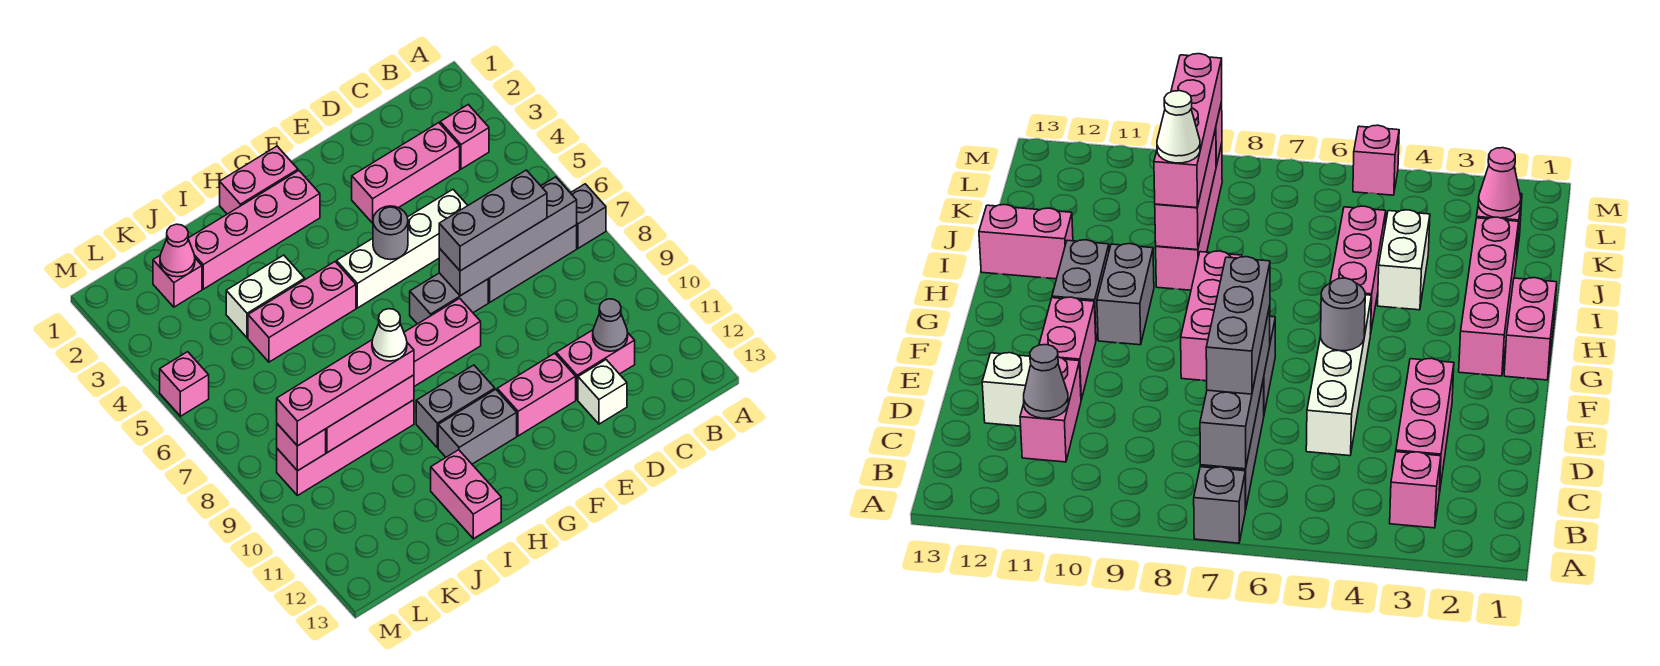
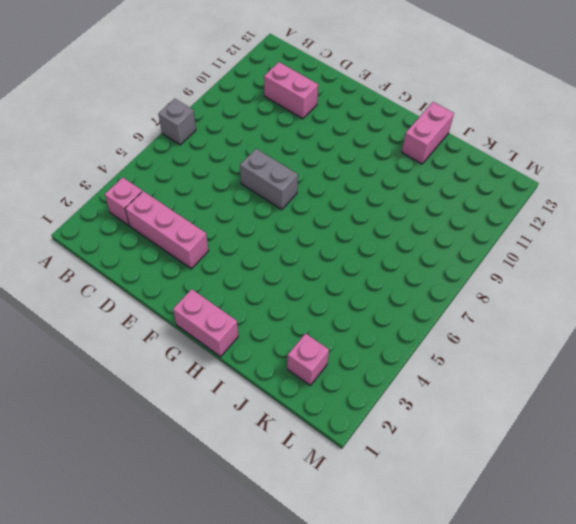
none -> grey 1x3 brick [488,225,577,302]
none -> white 1x4 brick [337,189,468,308]
none -> white 1x1 brick [578,360,627,424]

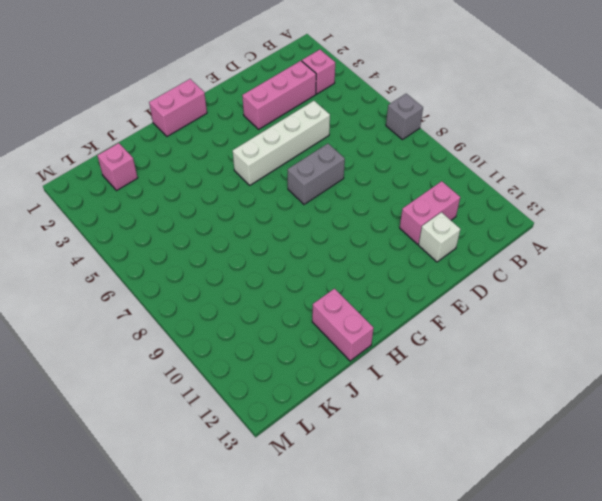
none -> grey 1x3 brick [488,225,577,302]
none -> pink 1x2 brick [497,353,576,436]
none -> pink 1x3 brick [404,298,481,386]

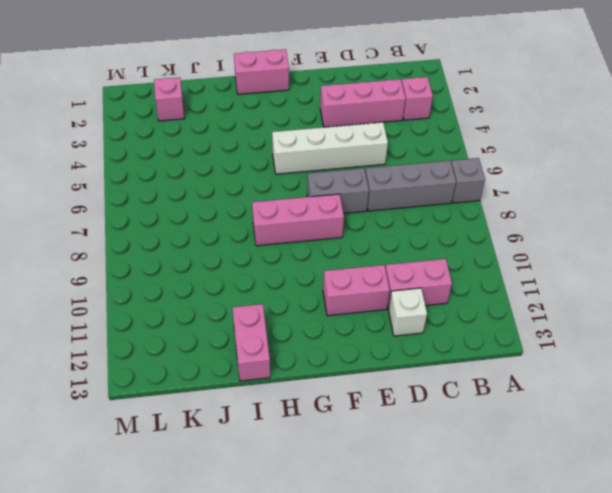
none -> pink 1x4 brick [188,171,320,289]
none -> grey 1x2 brick [416,365,495,448]
none -> grey 1x2 brick [438,389,517,464]

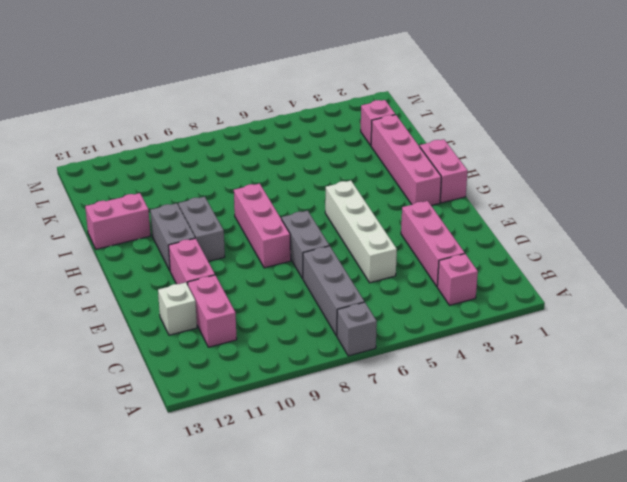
none -> pink 1x3 brick [248,262,356,362]
none -> white 1x2 brick [226,255,305,338]
none -> pink 1x4 brick [277,400,414,496]

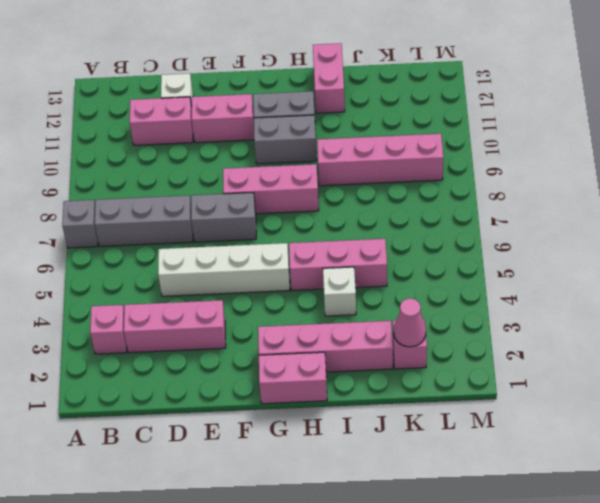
white 1x1 brick [323,267,356,316] -> white 1x2 brick [226,255,305,338]
none -> pink 1x1 brick [160,352,209,416]
none -> grey 1x4 brick [439,177,577,296]
none -> grey 1x1 cone [593,299,628,351]

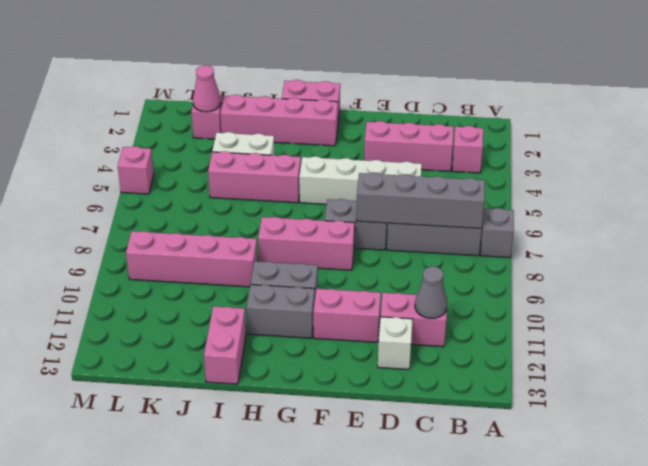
none -> grey 1x1 round brick [373,206,408,260]
none -> pink 1x3 brick [326,375,414,453]
none -> pink 1x1 brick [277,424,326,471]

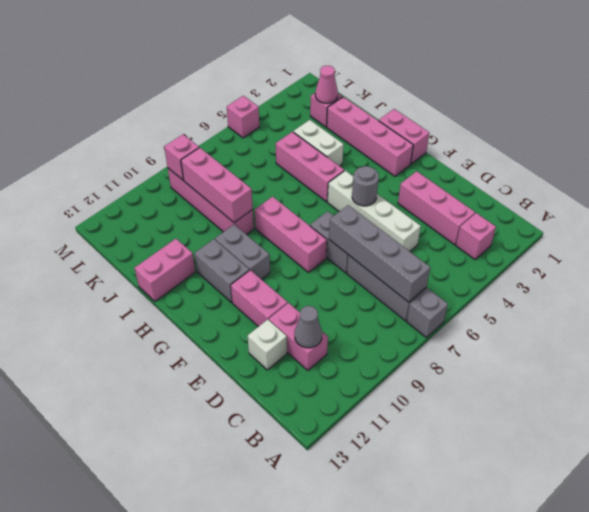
none -> grey 1x3 brick [439,170,547,271]
none -> pink 1x4 brick [277,339,414,446]
none -> white 1x1 cone [372,309,407,361]

